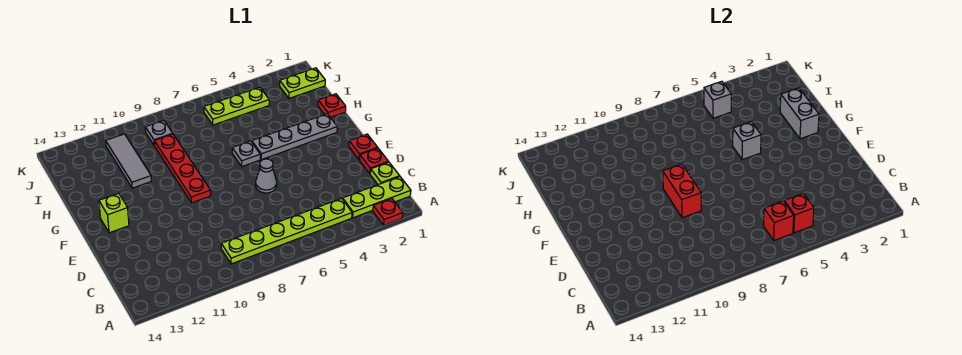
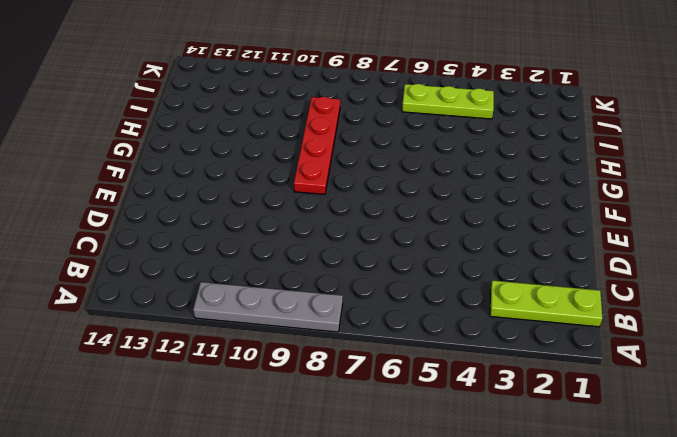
grey 1x4 plate [193,282,343,332] -> grey 1x4 plate moved to [252,114,337,160]
none -> red 1x1 plate [373,199,403,225]
none -> lime 1x6 plate [221,198,352,264]
none -> lime 1x1 plate [370,162,400,185]

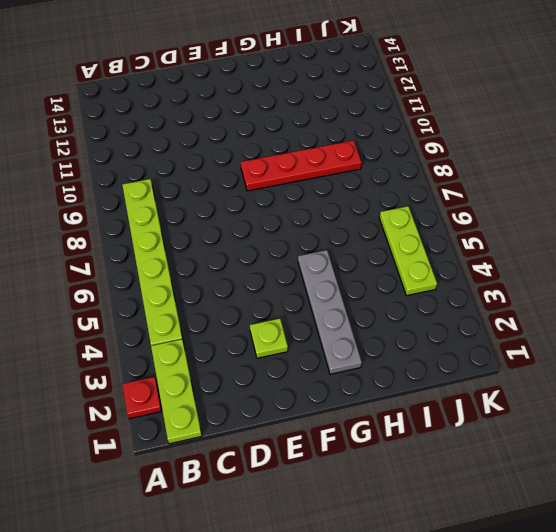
lime 1x1 plate [250,319,288,358] -> lime 1x1 plate moved to [370,162,400,185]
none -> red 1x1 plate [360,148,388,174]
none -> red 1x1 plate [349,134,378,160]
none -> grey 1x1 cone [256,159,277,193]

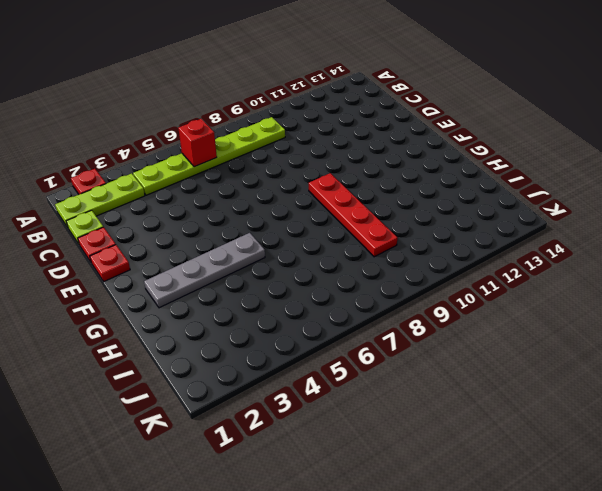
none -> grey 1x1 cone [256,159,277,193]
none -> lime 1x1 brick [99,193,129,233]
none -> grey 1x1 plate [232,141,260,167]

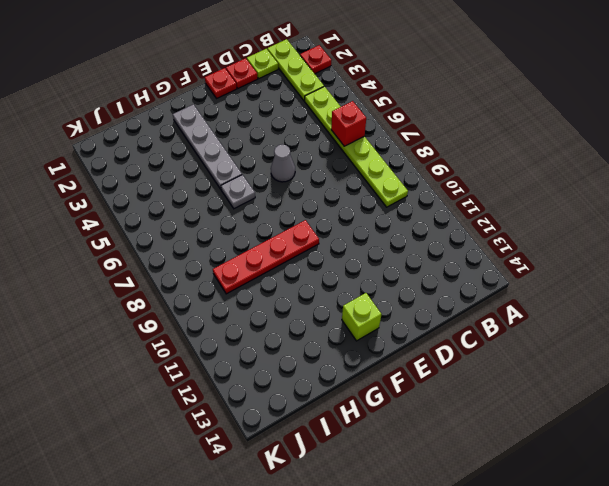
none -> red 1x1 plate [318,94,346,117]
none -> grey 1x3 tile [106,134,151,188]
none -> lime 1x2 plate [280,68,325,98]

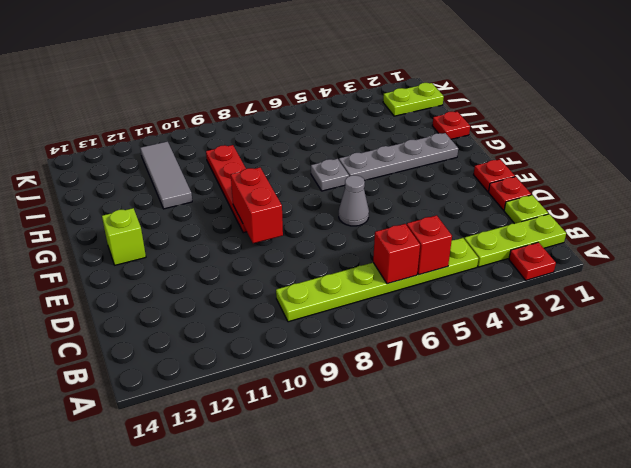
none -> lime 1x3 plate [204,87,269,125]
none -> grey 1x1 plate [145,120,173,145]
none -> grey 1x2 brick [780,88,819,139]

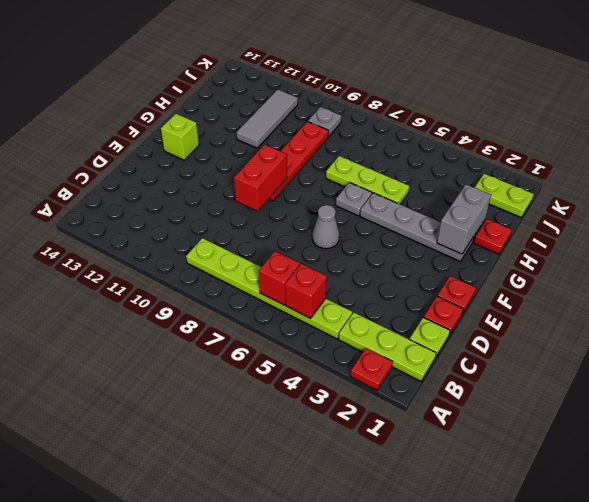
lime 1x3 plate [326,156,409,204] -> lime 1x3 plate moved to [204,87,269,125]
none -> grey 1x1 brick [733,122,761,160]
none -> grey 1x1 brick [704,81,731,118]

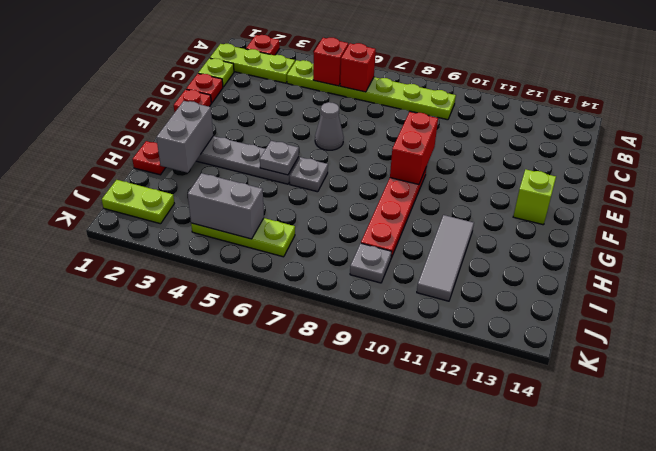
grey 1x1 plate [260,141,299,175] -> grey 1x1 brick [733,122,761,160]
grey 1x2 brick [188,173,264,239] -> grey 1x1 brick [704,81,731,118]

